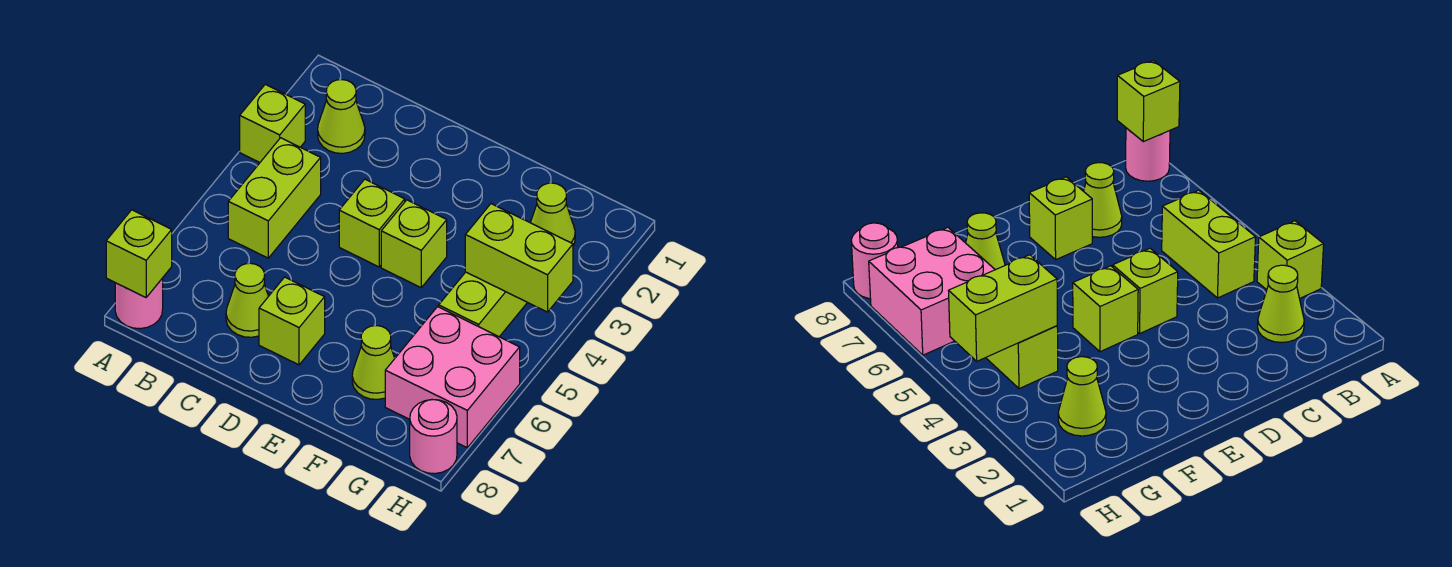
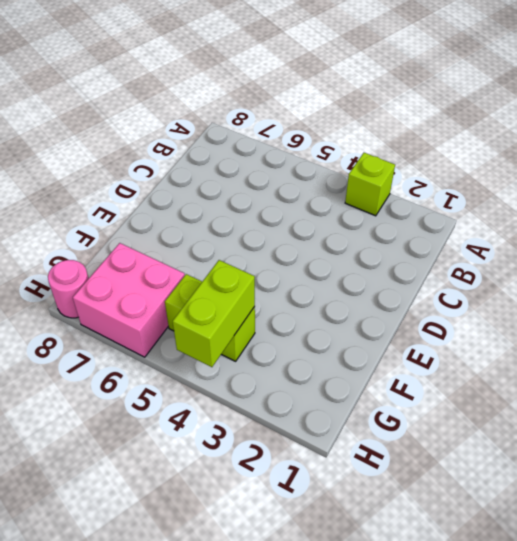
none -> pink 1x1 round brick [115,278,163,329]
none -> lime 1x1 cone [318,80,365,153]
none -> lime 1x2 brick [228,138,321,258]

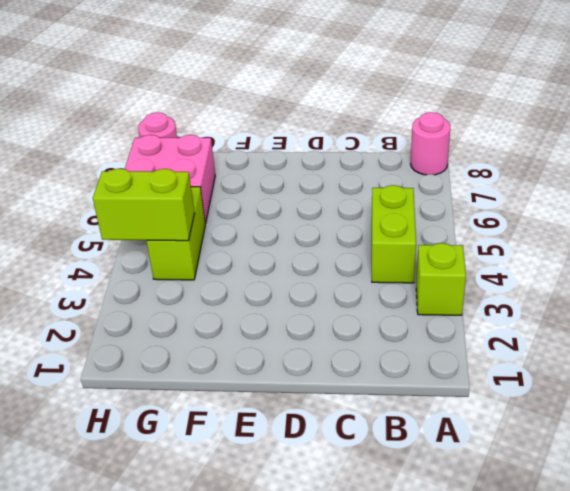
none -> lime 1x1 cone [318,80,365,153]
none -> lime 1x1 cone [226,263,269,337]
none -> lime 1x1 brick [339,179,405,267]

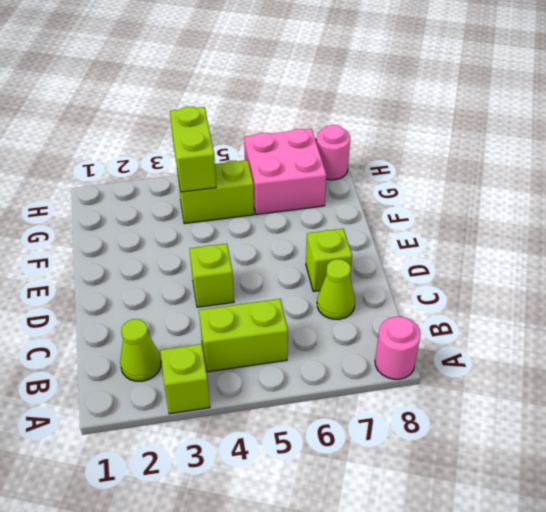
none -> lime 1x1 brick [381,200,447,288]
none -> lime 1x1 cone [352,326,395,399]
none -> lime 1x1 cone [530,183,575,245]

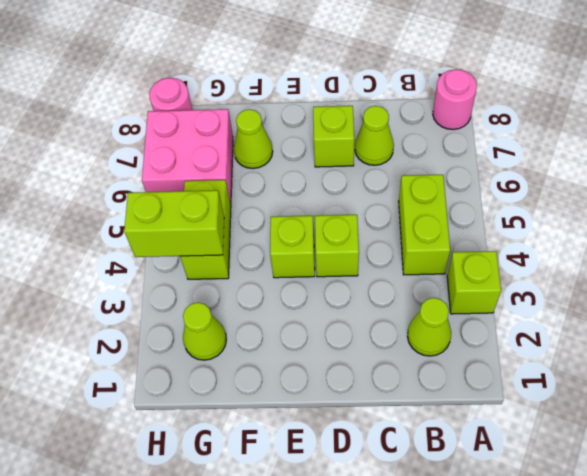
none -> lime 1x1 brick [106,210,172,297]

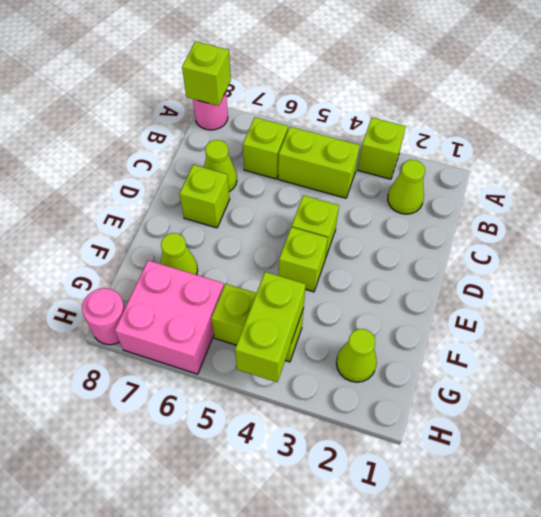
lime 1x1 brick [243,117,288,179] -> none

